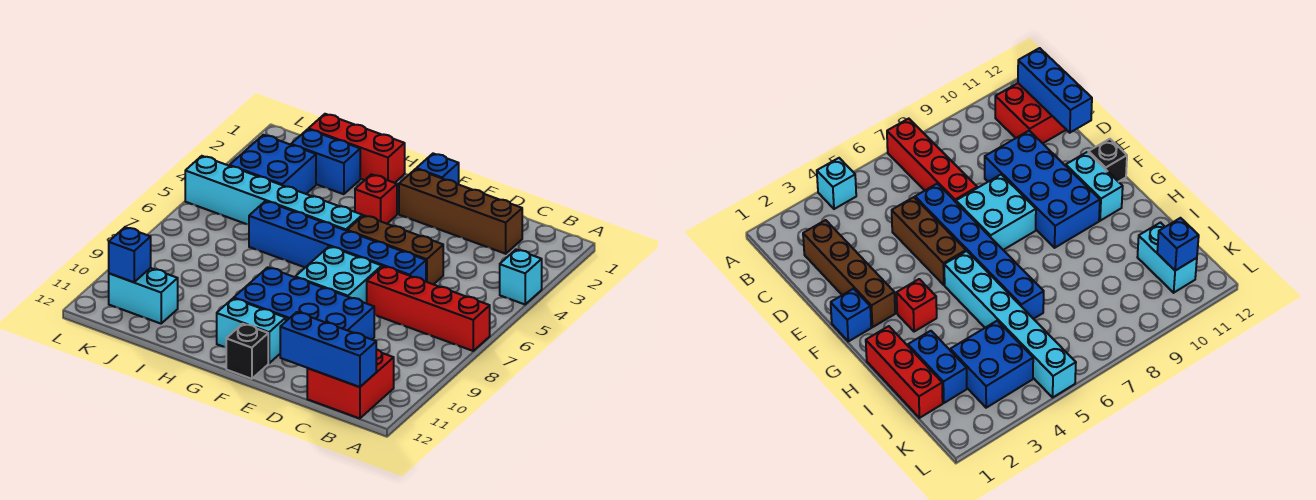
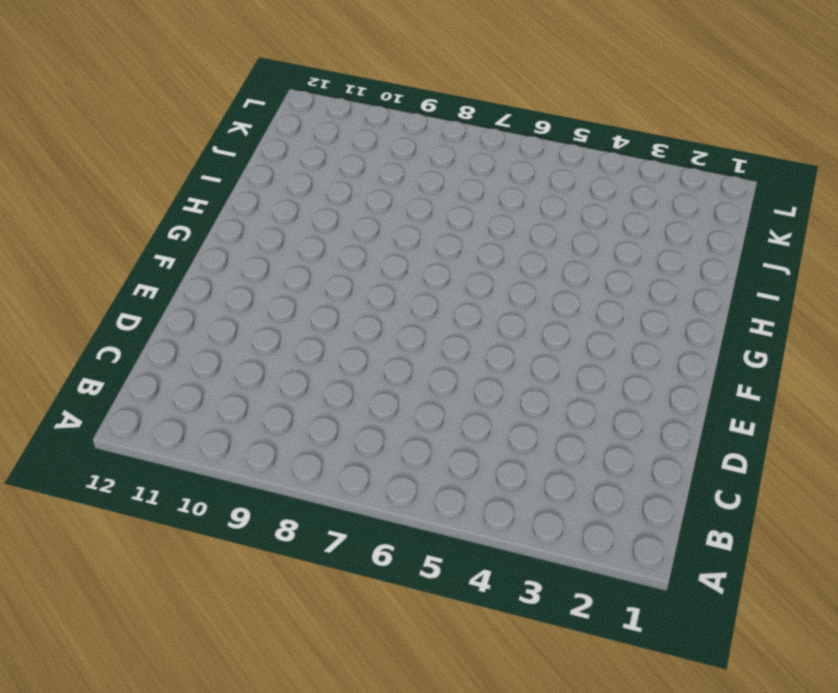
none -> cyan 1x1 brick [500,250,542,304]
none -> red 1x4 brick [367,266,490,351]
none -> red 2x2 brick [307,349,394,418]

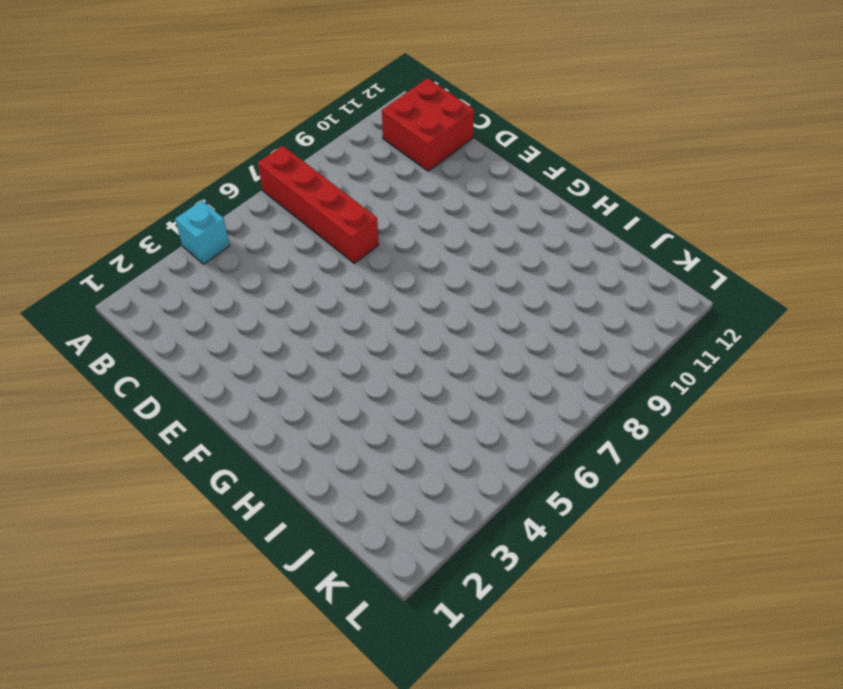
none -> brown 1x4 brick [399,169,522,254]
none -> brown 1x3 brick [347,215,443,285]
none -> blue 1x6 brick [249,201,426,282]

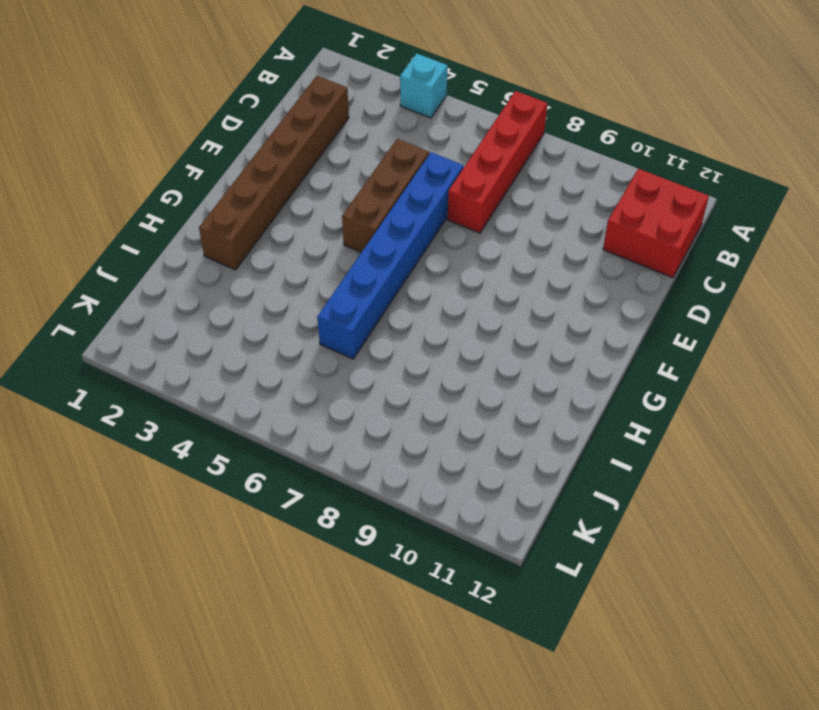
brown 1x6 brick [199,76,349,270] -> brown 1x4 brick [399,169,522,254]
none -> blue 2x4 brick [234,267,374,339]
none -> cyan 2x2 brick [295,246,382,303]
none -> blue 1x1 brick [416,154,459,184]

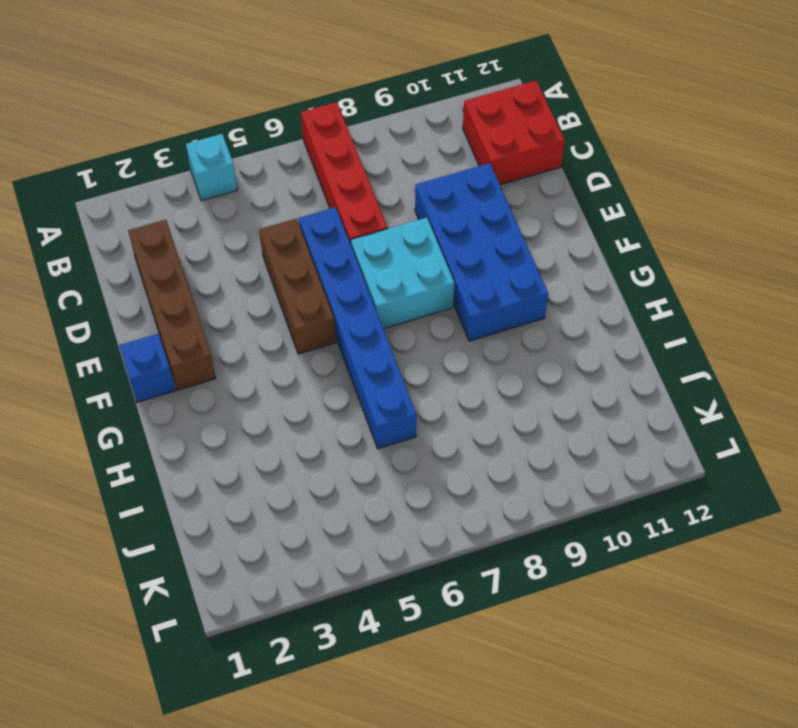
none -> cyan 1x2 brick [217,298,286,363]
none -> black 1x1 brick [226,324,268,379]
none -> red 1x1 brick [355,174,397,224]

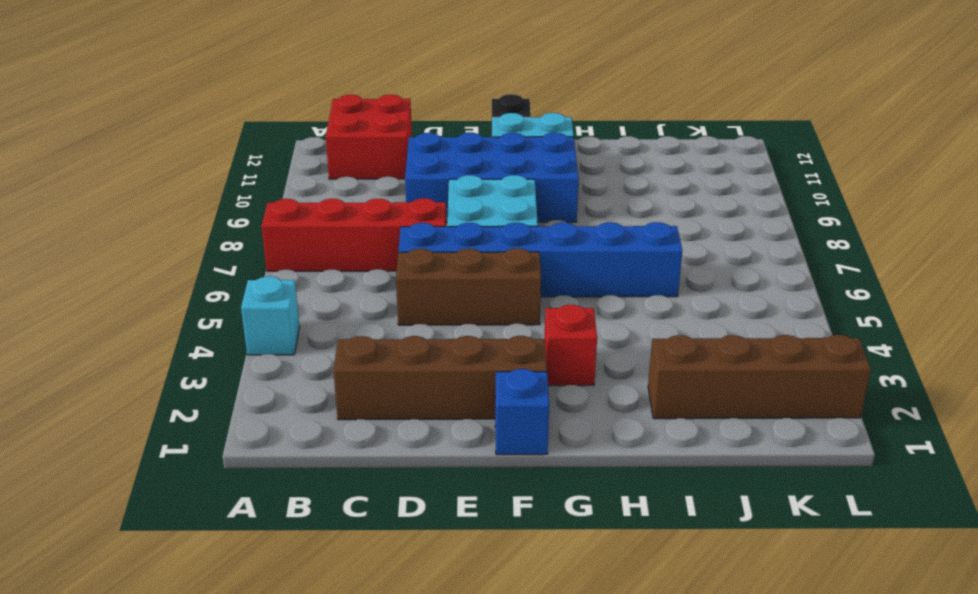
brown 1x4 brick [648,335,871,419] -> blue 1x2 brick [291,129,360,194]
none -> cyan 1x6 brick [185,156,362,231]
none -> red 1x3 brick [309,114,405,183]
none -> blue 2x2 brick [230,135,316,194]

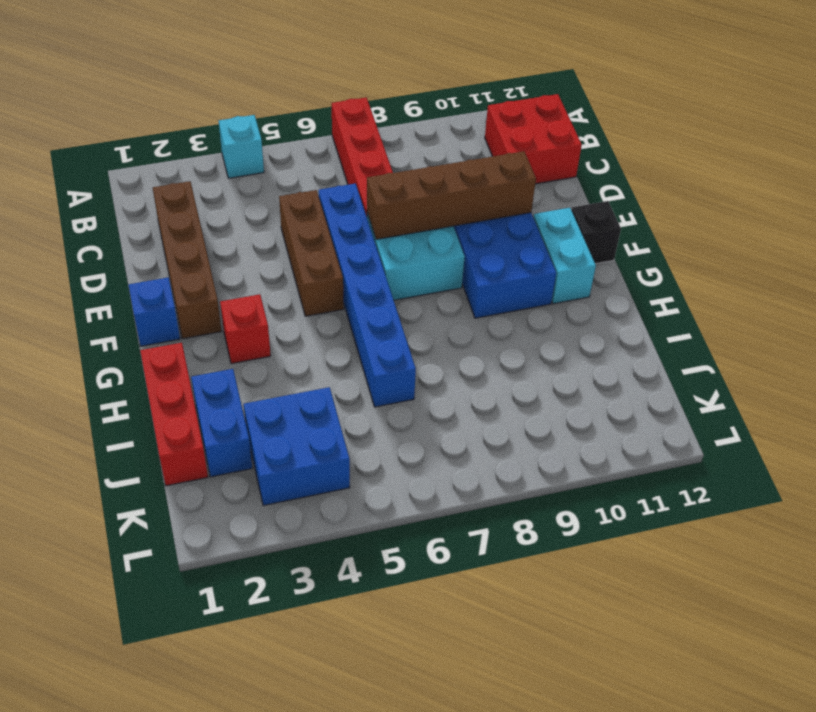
brown 1x4 brick [367,151,536,239] -> none
none -> cyan 1x6 brick [185,156,362,231]
none -> cyan 1x2 brick [109,268,178,324]
none -> blue 1x3 brick [280,312,376,387]

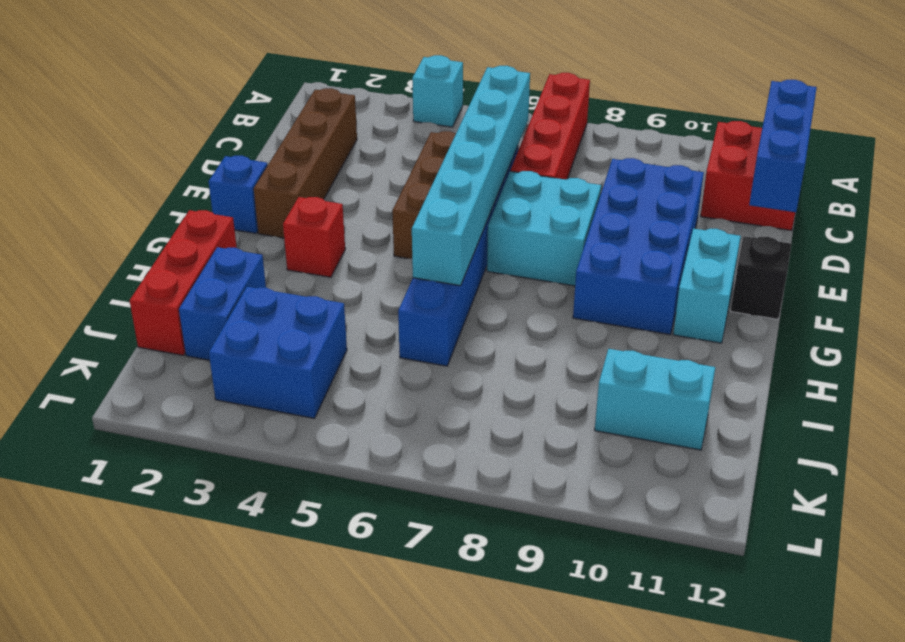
cyan 1x6 brick [412,66,530,286] -> cyan 1x6 brick moved to [185,156,362,231]
cyan 1x2 brick [595,349,715,450] -> cyan 1x2 brick turned to [109,268,178,324]
none -> blue 1x1 brick [109,227,151,282]

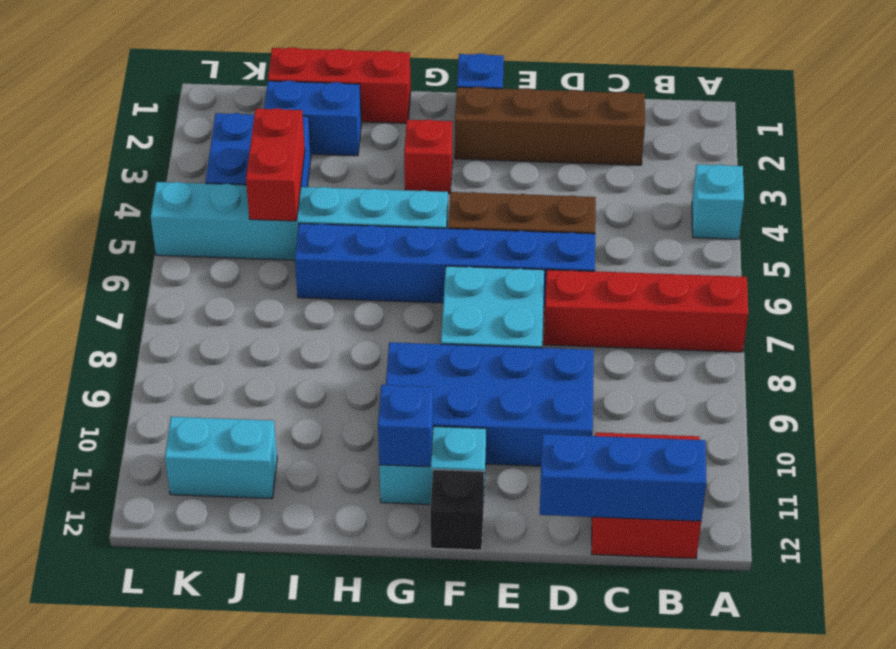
blue 1x1 brick [378,385,433,467] -> blue 1x1 brick moved to [109,227,151,282]
red 1x2 brick [246,108,305,221] -> none

